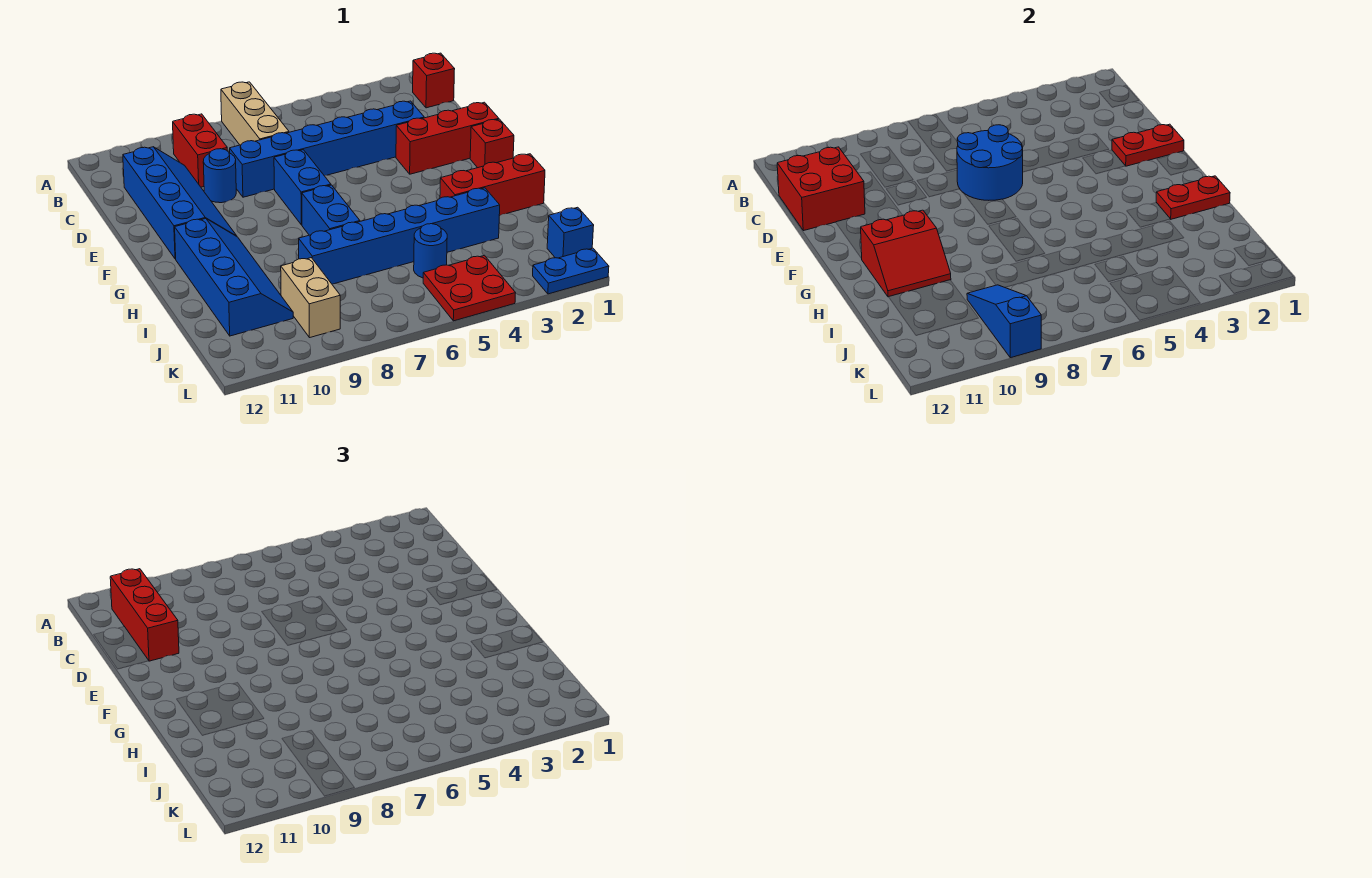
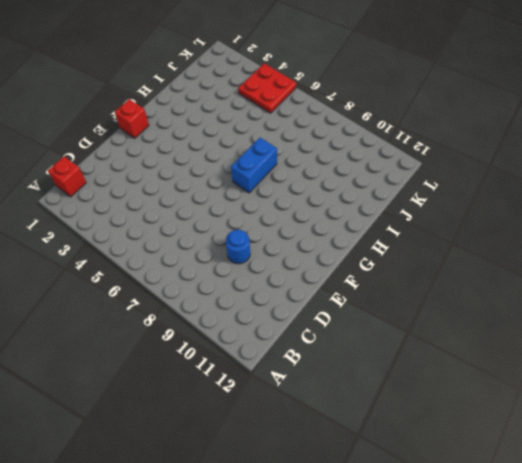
none -> tan 1x3 brick [221,82,289,145]
none -> red 1x2 brick [173,114,227,187]
none -> blue 2x4 slope [123,147,236,259]

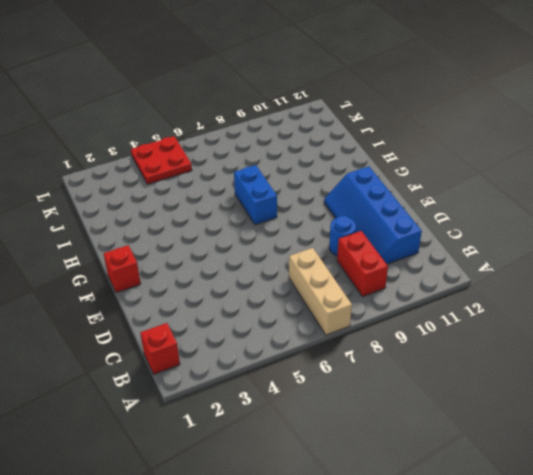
none -> blue 1x6 brick [230,101,424,197]
none -> red 1x3 brick [396,102,499,174]
none -> blue 1x2 brick [274,150,331,225]

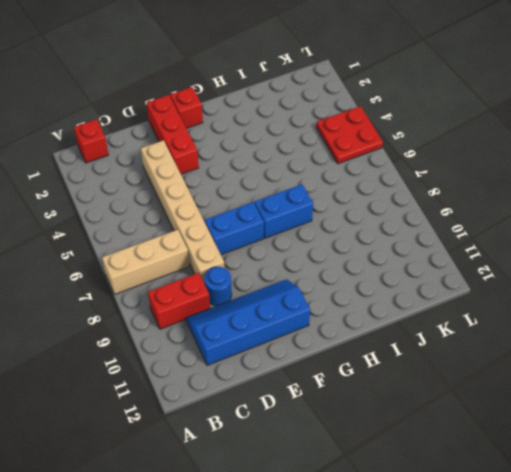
tan 1x6 brick [141,140,225,284] -> blue 1x6 brick [230,101,424,197]
none -> blue 2x4 slope [175,219,293,336]
none -> red 1x3 brick [440,154,545,215]
none -> blue 1x6 brick [299,188,500,284]

